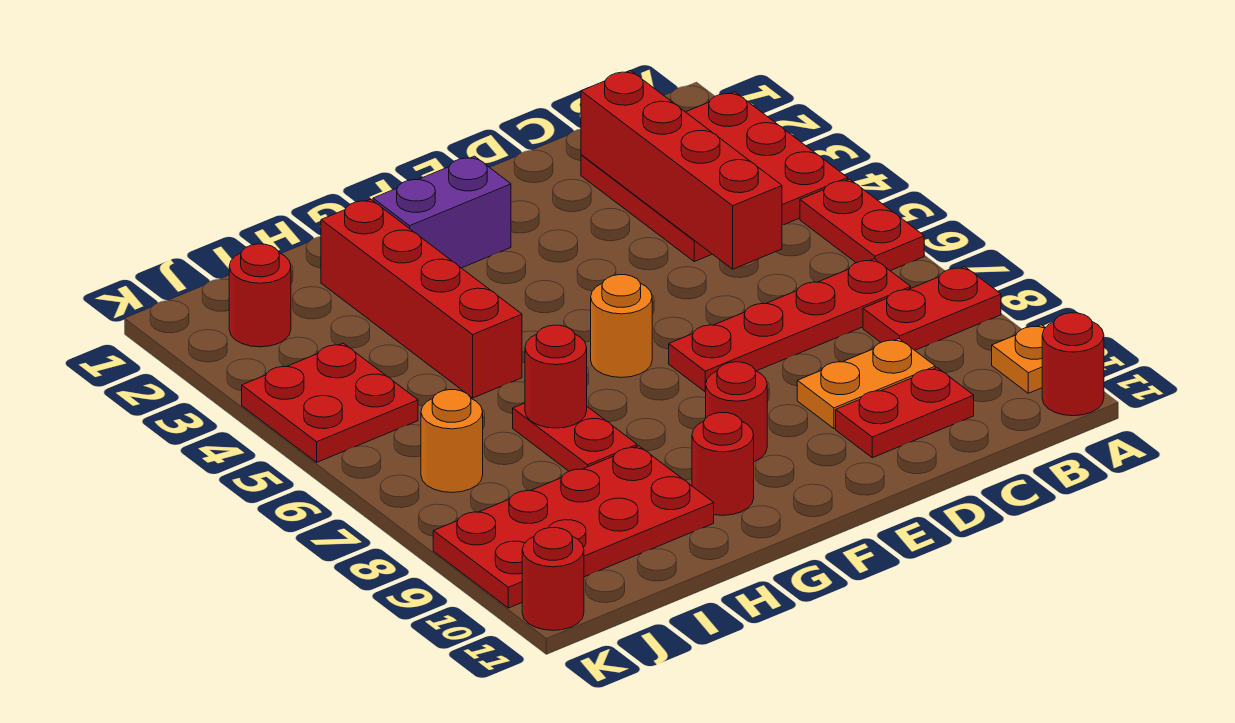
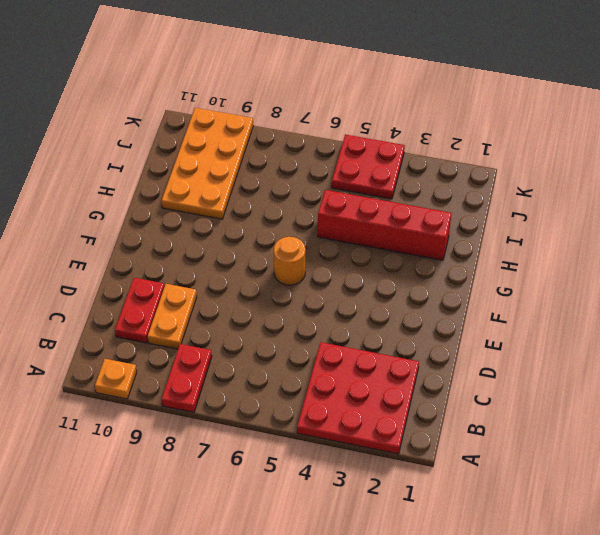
orange 2x4 plate [162,108,253,219] -> red 2x4 plate [433,446,714,608]
none -> red 1x2 plate [800,179,924,271]
none -> red 1x1 round brick [1042,313,1104,416]
none -> red 1x4 plate [669,259,911,392]

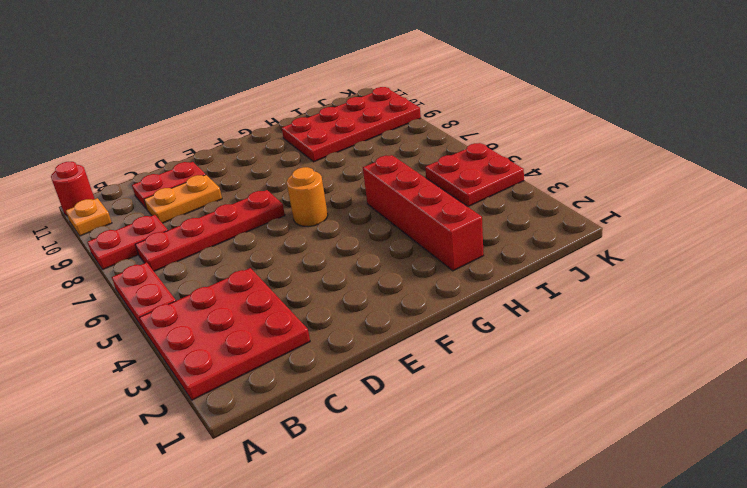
none -> purple 1x2 brick [373,156,511,268]
none -> red 1x1 round brick [706,362,767,462]
none -> red 1x1 round brick [692,413,754,515]

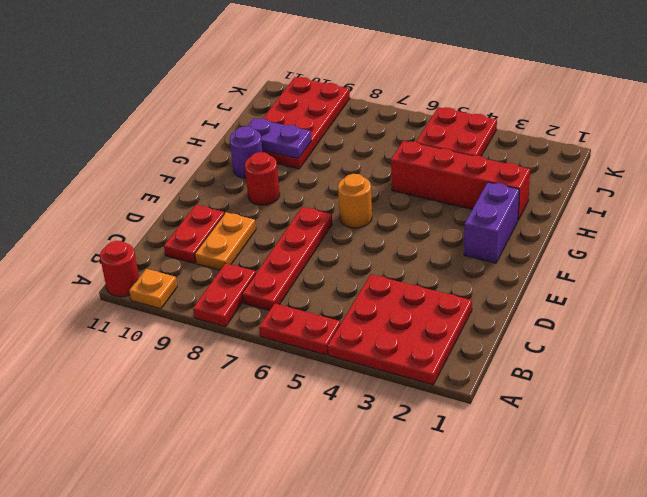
purple 1x1 round brick [230,126,263,178] -> red 1x1 round brick [692,413,754,515]
purple 1x2 plate [248,118,311,159] -> none
none -> red 1x2 plate [513,403,637,471]
none -> red 1x1 round brick [229,244,291,347]
none -> orange 1x1 round brick [421,390,483,492]

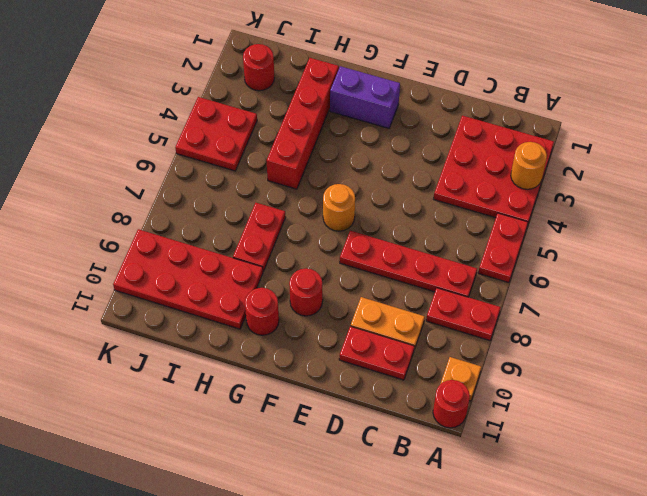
orange 1x1 round brick [511,142,547,189] -> orange 1x1 round brick moved to [421,390,483,492]
none -> red 1x1 round brick [522,528,584,630]
none -> red 1x4 brick [581,71,782,269]
none -> red 1x1 round brick [525,325,587,428]

